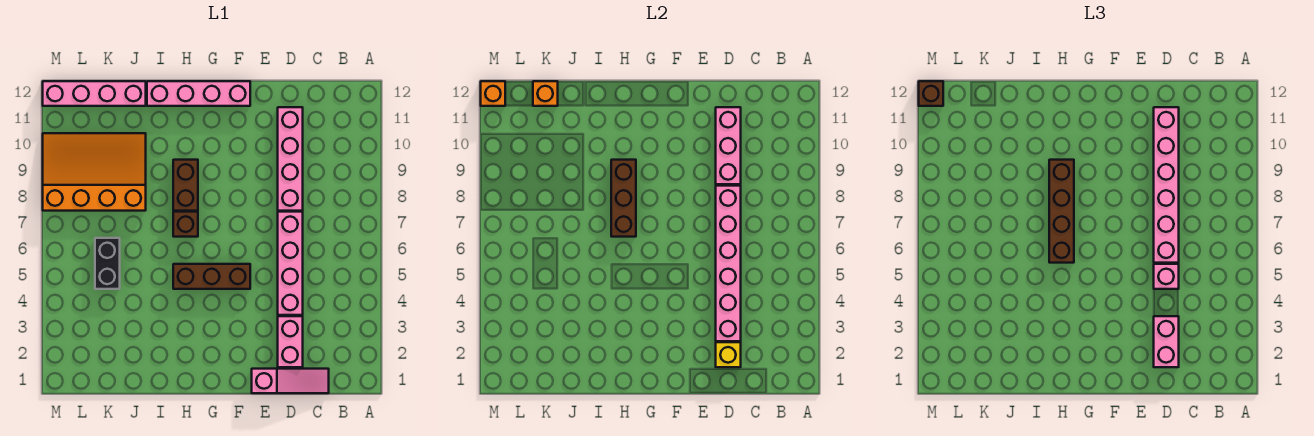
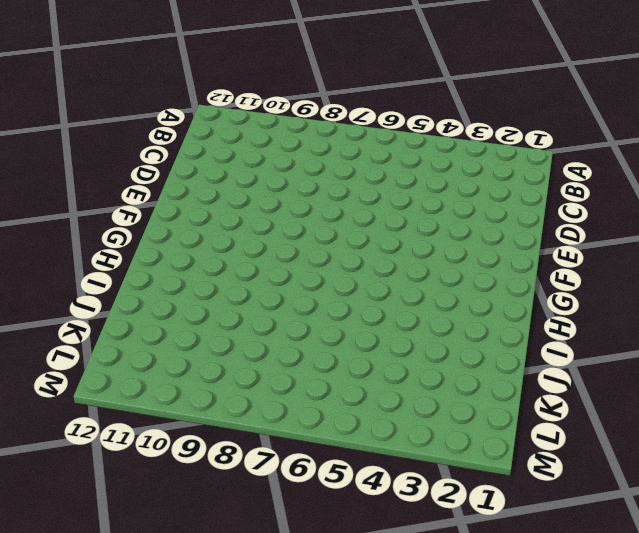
none -> pink 1x3 slope [252,369,329,393]
none -> pink 1x2 brick [278,316,303,367]
none -> pink 1x4 brick [278,212,303,315]

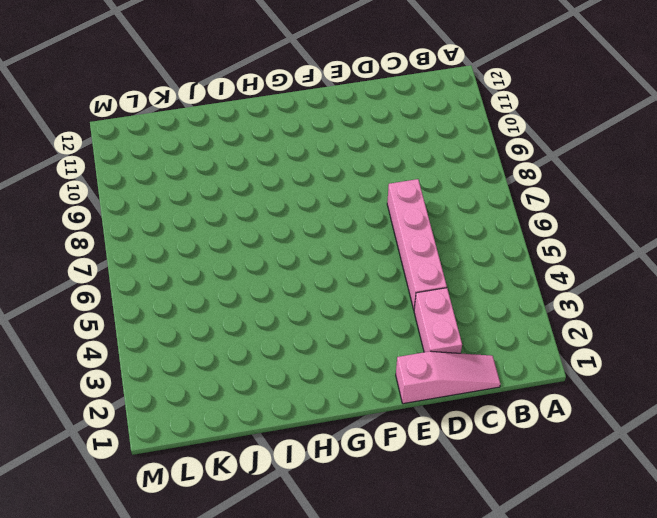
none -> pink 1x4 brick [278,107,303,211]
none -> brown 1x3 brick [173,264,250,289]
none -> pink 1x4 brick [147,81,250,106]

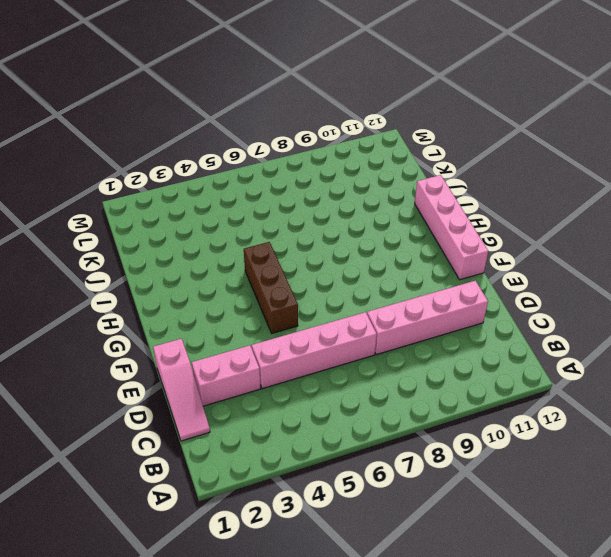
none -> brown 1x1 brick [173,212,198,237]
none -> brown 1x2 brick [173,160,198,211]
none -> orange 3x4 slope [43,133,146,211]

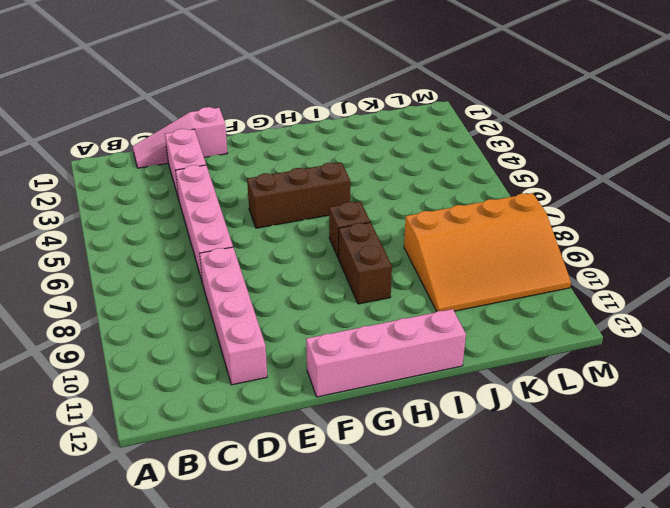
none -> pink 1x4 brick [43,81,146,106]
none -> black 1x2 brick [95,238,120,289]
none -> yellow 1x1 brick [716,342,741,367]

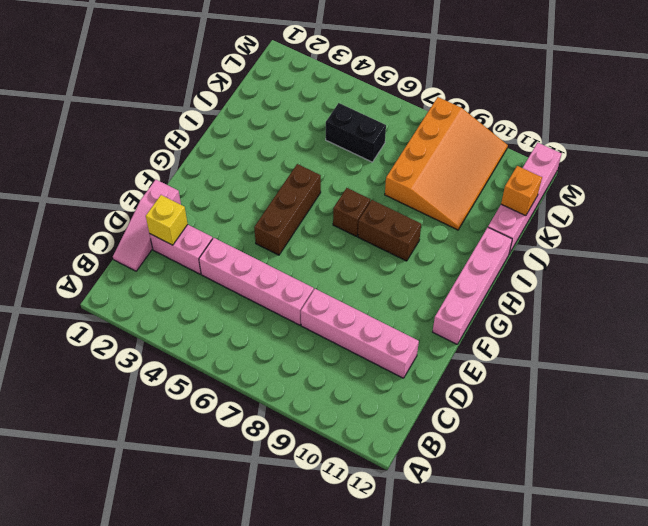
none -> pink 1x6 brick [716,186,741,341]
none -> pink 1x3 brick [716,107,741,184]
none -> brown 1x3 brick [611,160,636,237]

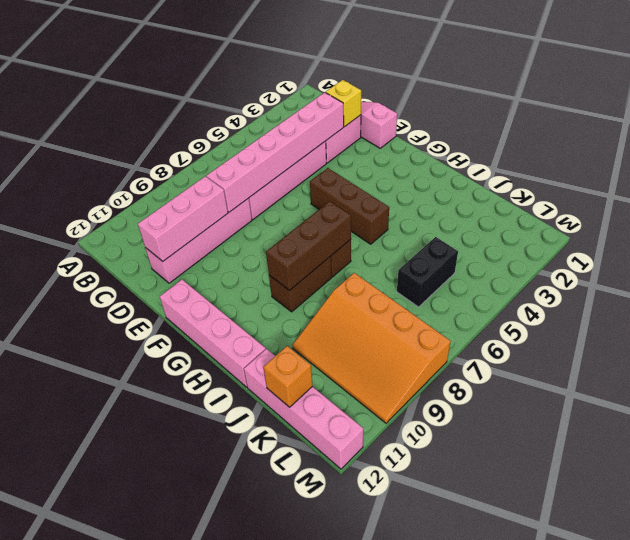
none -> orange 1x1 brick [481,81,505,106]
none -> pink 1x2 brick [1154,316,1179,367]
none -> pink 1x1 brick [1154,264,1179,289]

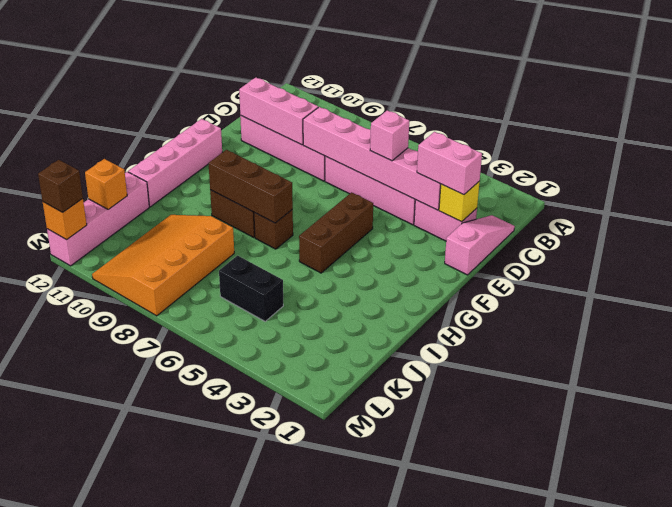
none -> pink 1x6 brick [1154,107,1179,263]
none -> brown 1x4 brick [1049,160,1074,263]

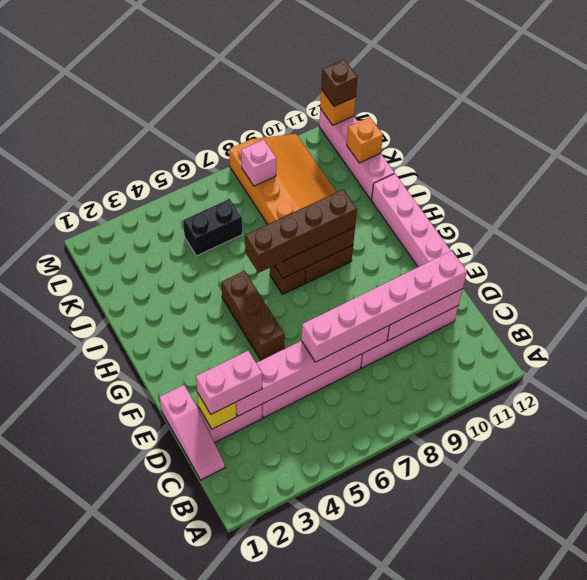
pink 1x1 brick [241,140,276,186] -> pink 1x1 brick moved to [1154,264,1179,289]

